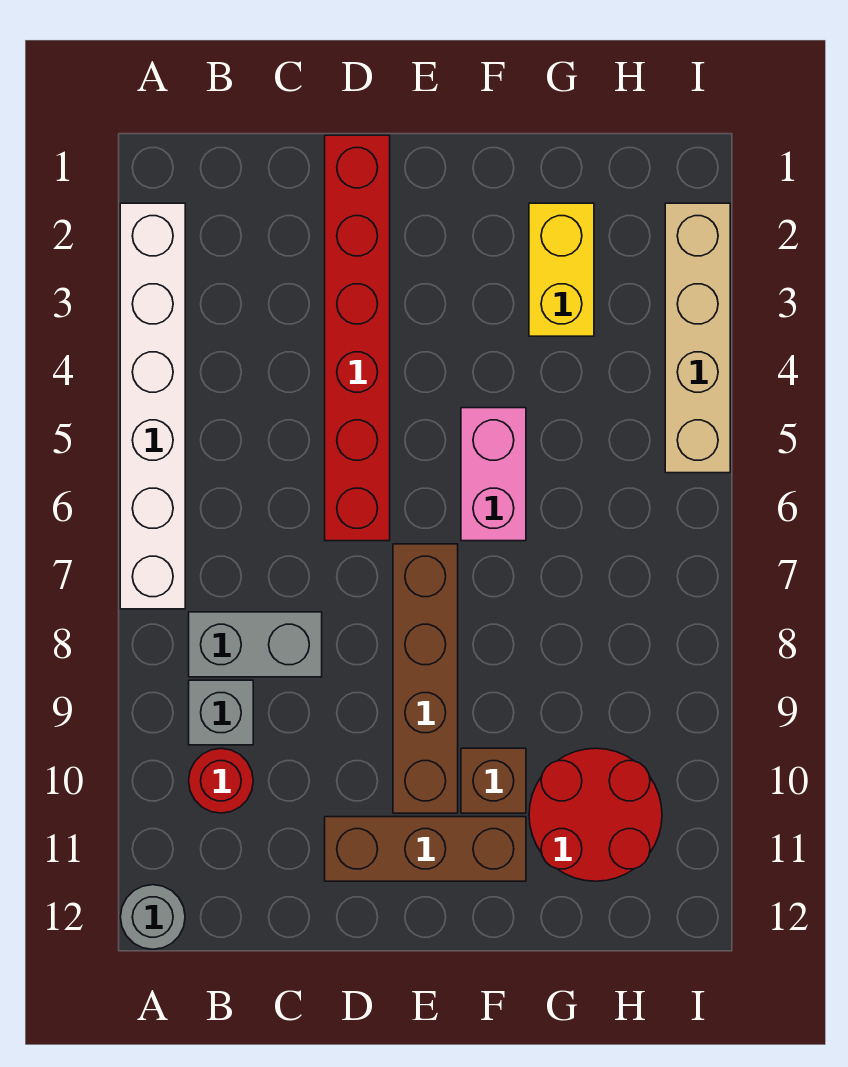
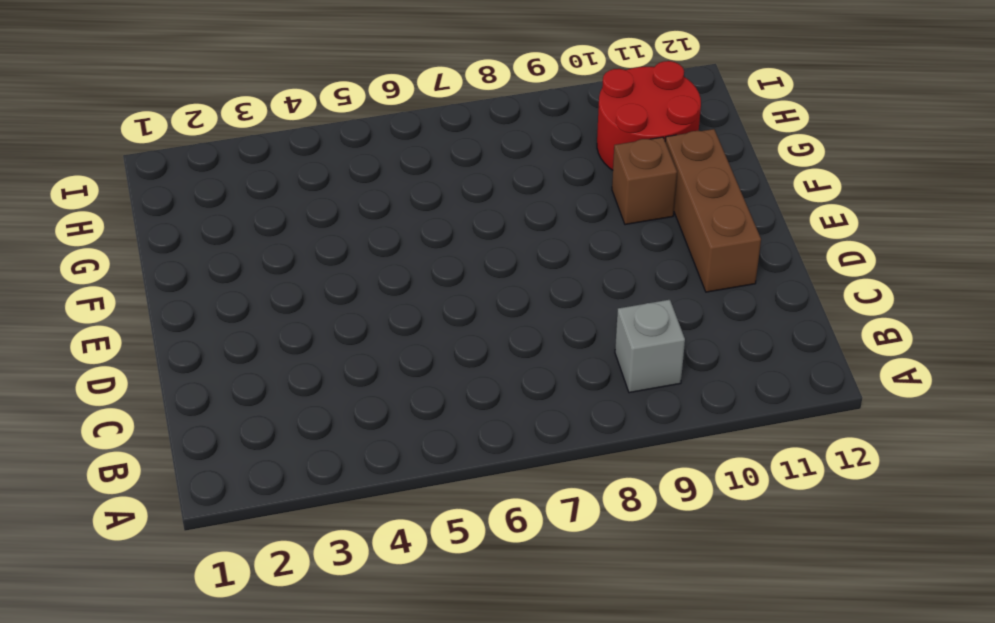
none -> white 1x6 brick [120,203,185,609]
none -> grey 1x1 round brick [120,885,185,949]
none -> grey 1x2 brick [189,612,322,677]

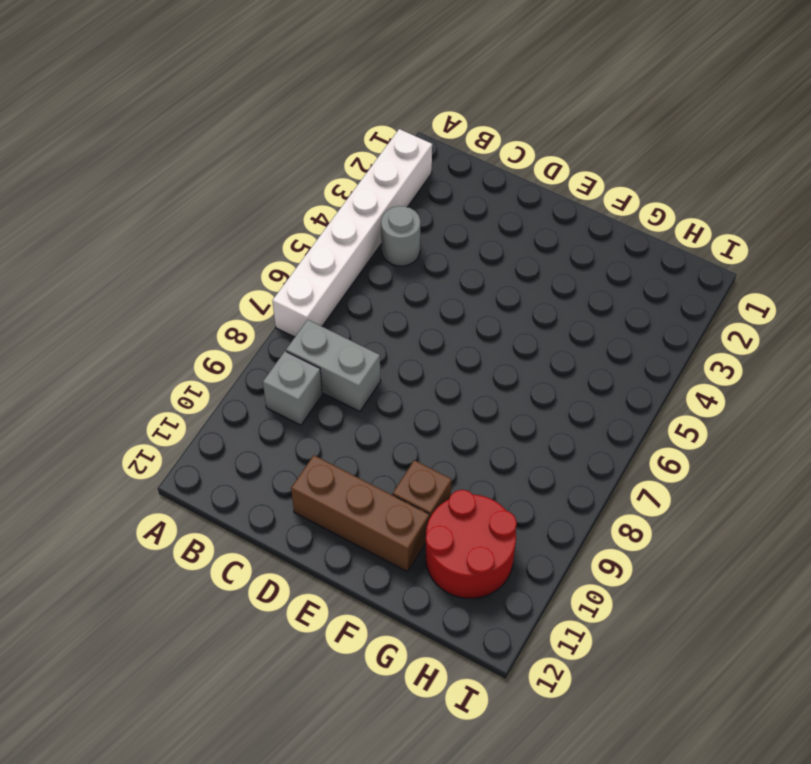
grey 1x1 round brick [381,206,420,266] -> grey 1x1 round brick moved to [120,885,185,949]
none -> red 1x1 round brick [189,748,253,813]
none -> red 1x6 brick [325,135,390,541]
none -> brown 1x4 brick [393,544,458,813]

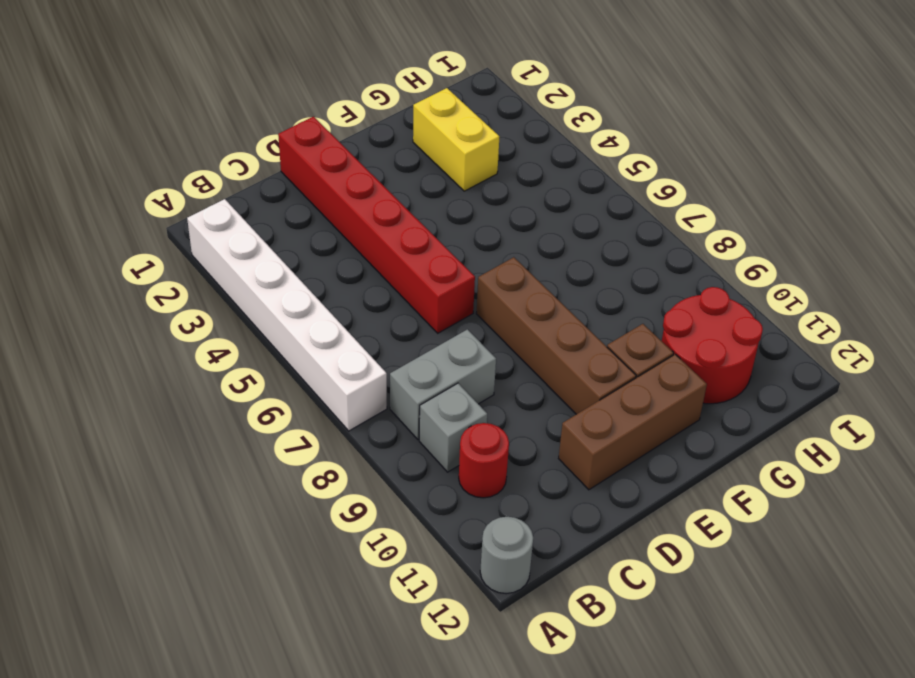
none -> pink 1x2 brick [461,408,526,541]
none -> tan 1x4 brick [665,203,730,473]

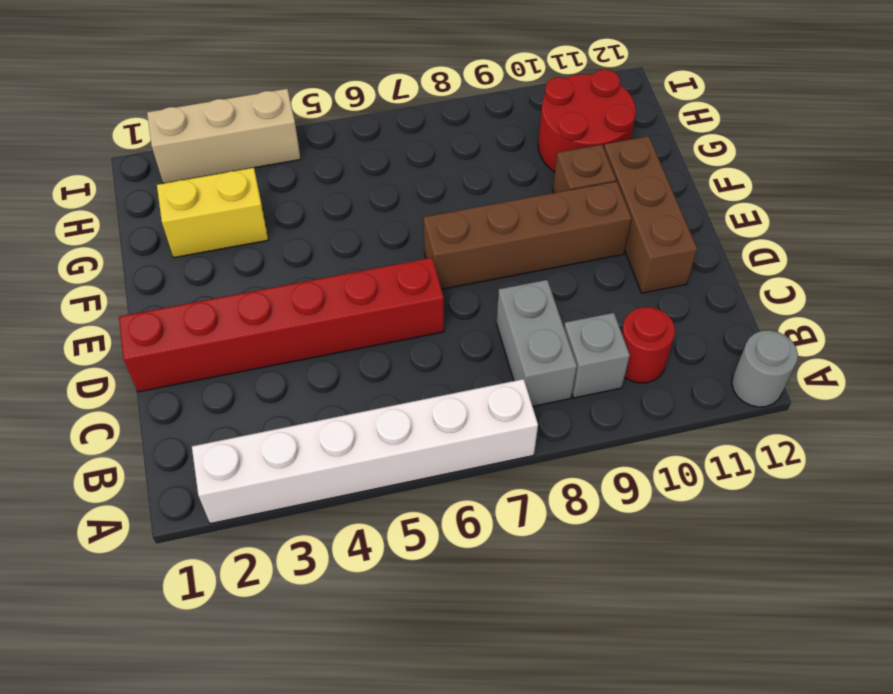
tan 1x3 brick [147,89,301,184] -> tan 1x4 brick [665,203,730,473]
none -> pink 1x2 brick [461,408,526,541]

